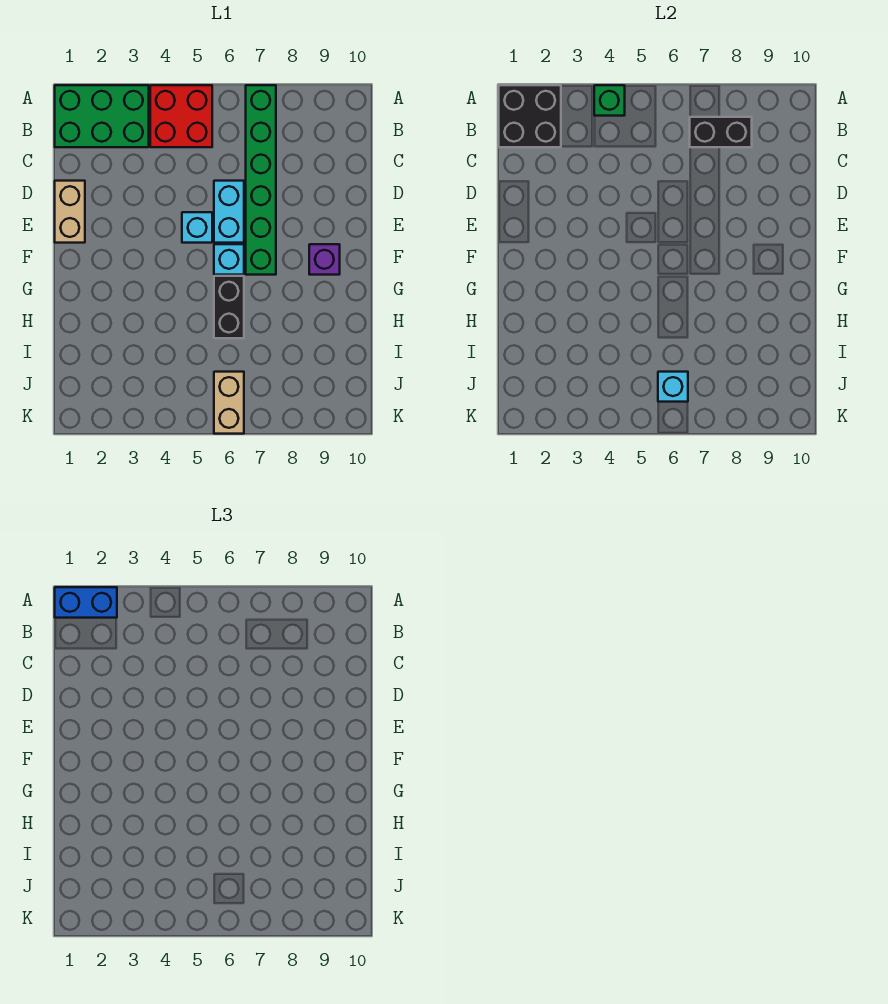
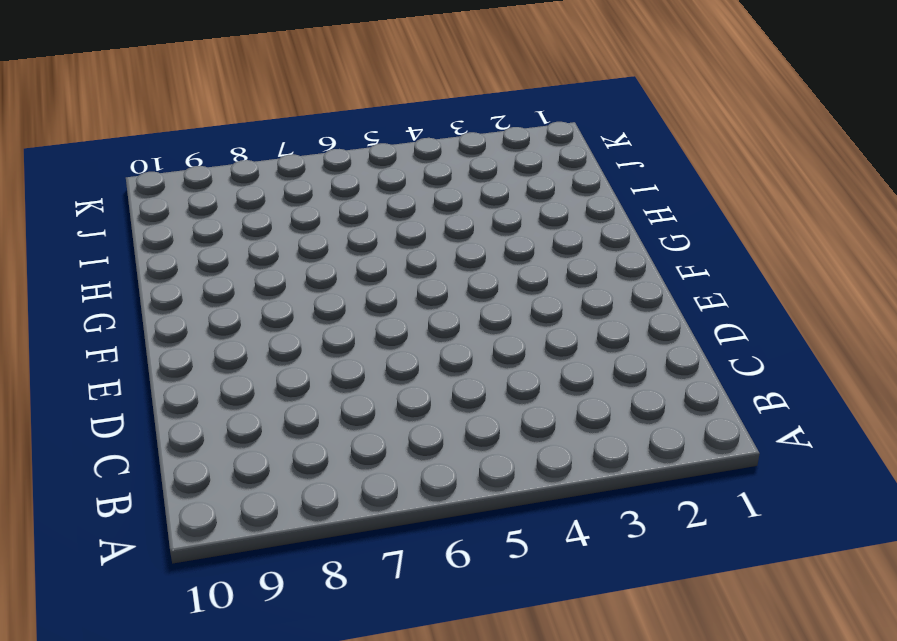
none -> green 2x3 brick [55,85,149,147]
none -> red 2x2 brick [150,85,212,147]
none -> green 1x6 brick [246,85,276,275]

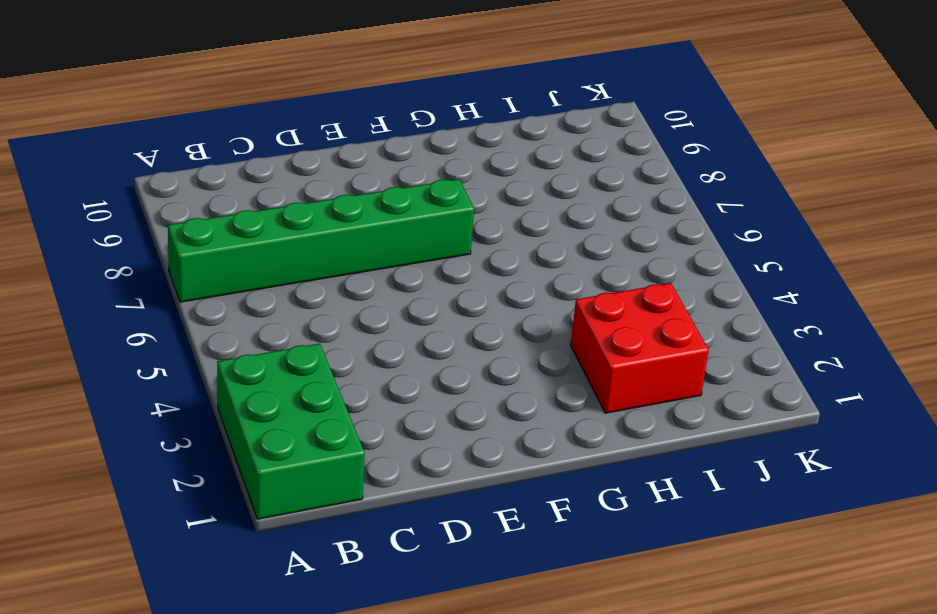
red 2x2 brick [571,283,709,413] -> red 2x2 brick moved to [150,85,212,147]
none -> tan 1x2 brick [55,181,85,243]
none -> cyan 1x2 brick [214,181,244,243]
none -> cyan 1x1 brick [182,212,212,243]

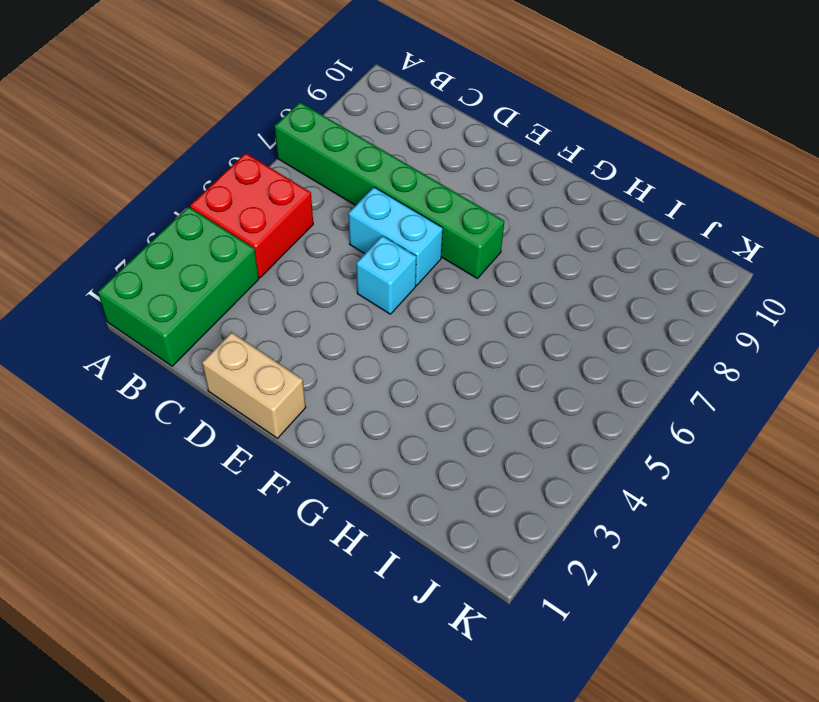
none -> cyan 1x1 brick [214,244,244,275]
none -> purple 1x1 brick [309,244,340,275]
none -> black 1x2 brick [214,276,244,338]

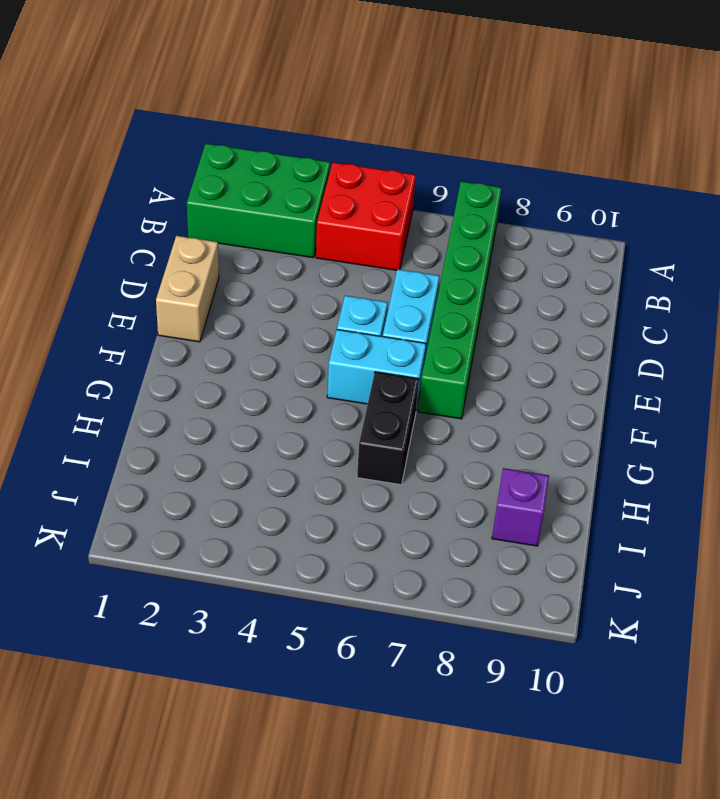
cyan 1x2 brick [327,330,426,410] -> cyan 1x1 brick [214,244,244,275]
purple 1x1 brick [492,468,549,546] -> purple 1x1 brick moved to [309,244,340,275]
none -> tan 1x2 brick [214,372,244,434]
none -> black 2x2 brick [499,85,561,147]
none -> green 1x1 brick [594,85,625,116]

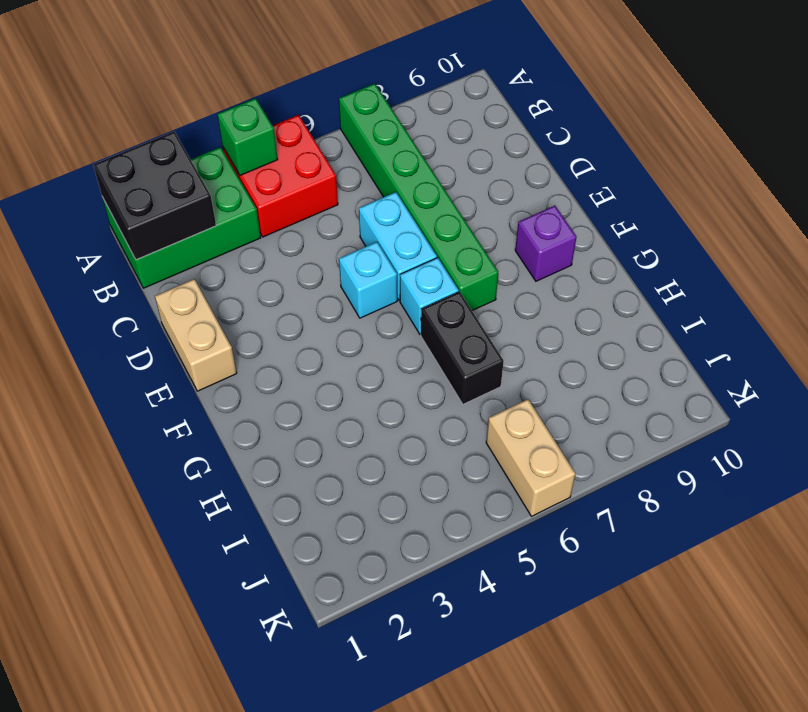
none -> black 1x2 brick [690,117,752,147]
none -> cyan 1x1 brick [658,372,688,402]
none -> blue 1x2 brick [55,587,117,618]

